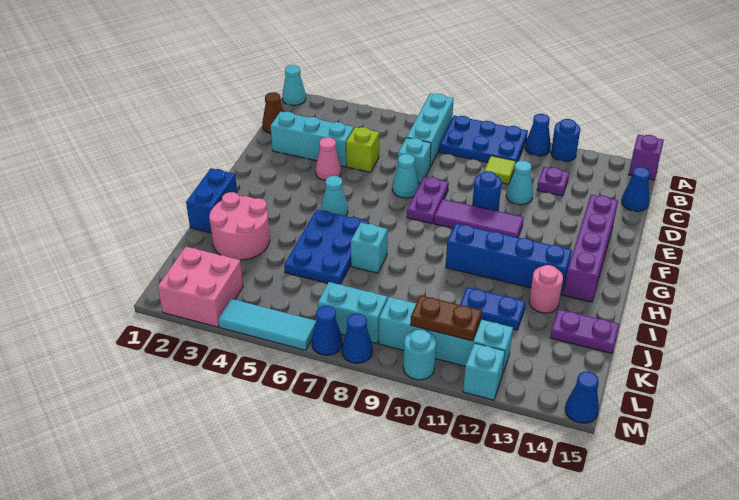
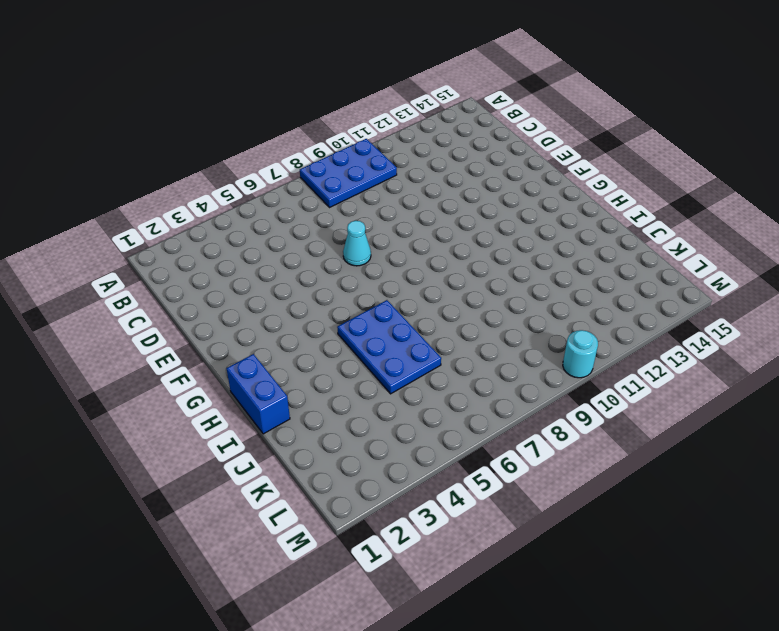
none -> cyan 1x1 cone [282,65,306,106]
none -> cyan 1x3 brick [407,94,454,167]
none -> blue 1x1 cone [525,114,551,156]
none -> blue 1x1 round brick [551,119,580,161]

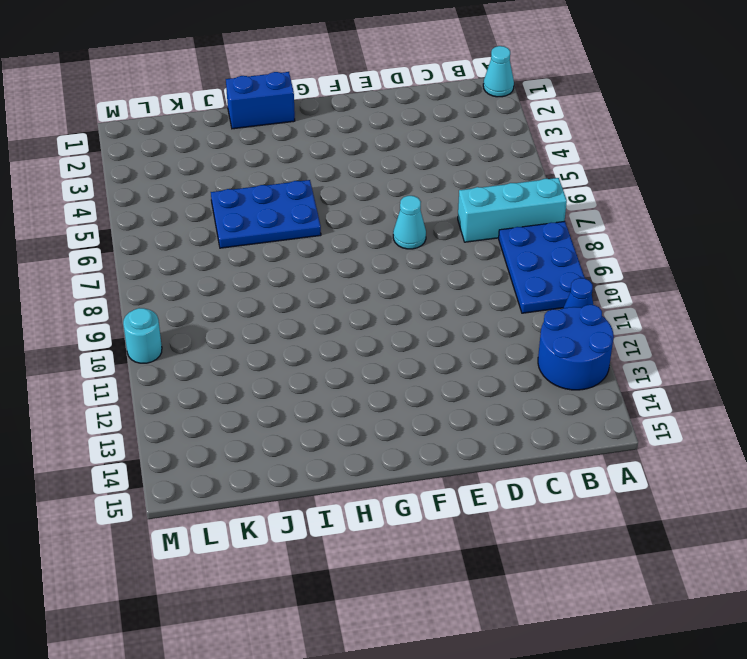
blue 2x2 round brick [538,305,614,390] -> blue 1x1 round brick [551,119,580,161]
none -> purple 1x1 brick [629,135,664,180]
none -> brown 1x1 cone [262,92,284,134]
none -> lime 1x1 tile [484,156,516,184]
none -> purple 1x1 plate [537,167,569,196]

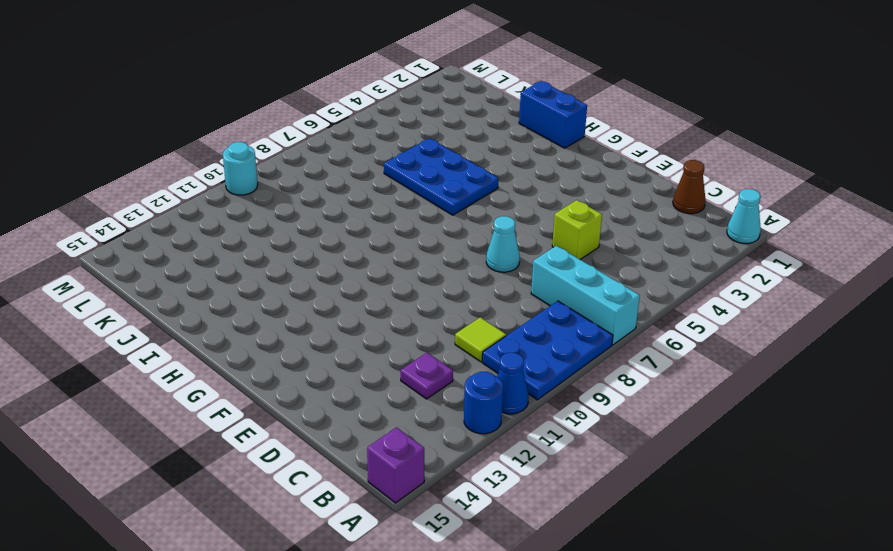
none -> blue 1x1 cone [622,167,650,211]
none -> cyan 1x3 brick [271,112,354,167]
none -> cyan 1x1 brick [398,138,431,183]
none -> cyan 1x1 cone [506,161,533,205]

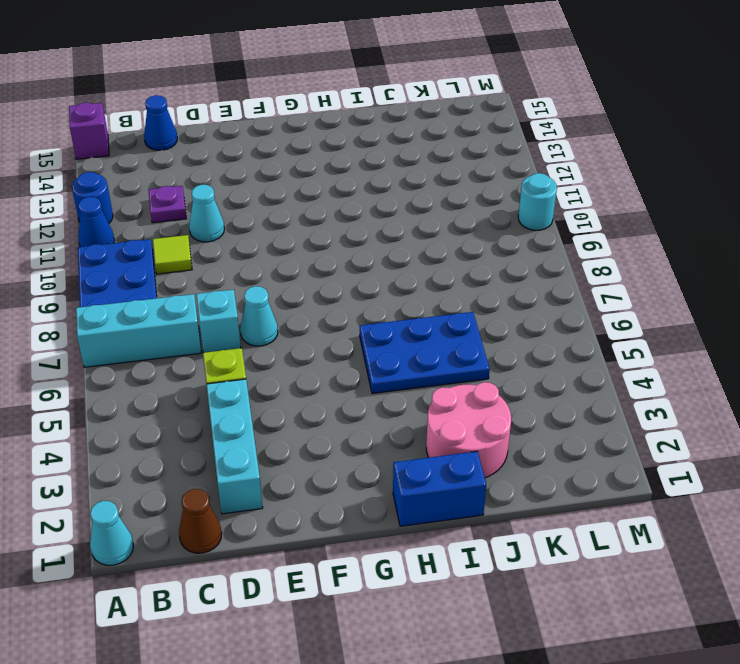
none -> pink 1x1 cone [315,137,341,180]
none -> purple 1x2 plate [407,177,449,224]
none -> blue 1x1 round brick [472,171,502,211]
none -> purple 1x4 brick [563,195,618,302]

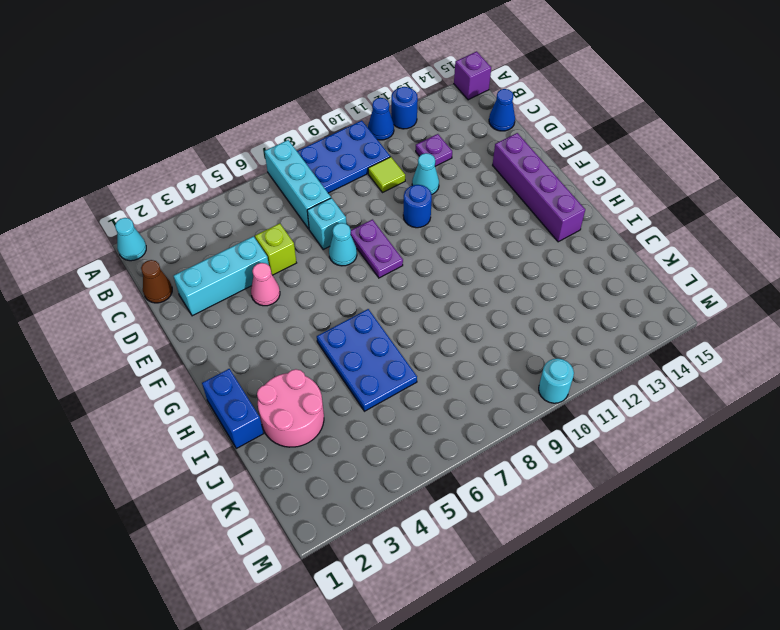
none -> purple 1x3 tile [434,199,524,237]
none -> cyan 1x1 cone [321,176,348,216]
none -> blue 1x4 brick [446,223,572,295]
none -> cyan 1x1 brick [351,223,388,273]

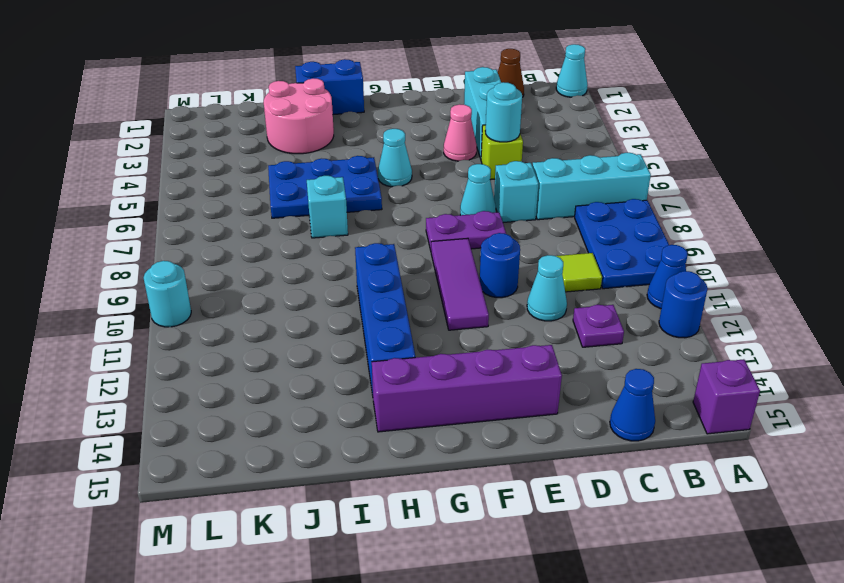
cyan 1x1 round brick [485,82,522,142] -> none
none -> pink 1x1 round brick [529,265,563,313]
none -> blue 1x2 plate [460,287,526,330]
none -> purple 1x2 plate [550,309,619,353]
none -> pink 2x2 brick [158,247,243,327]

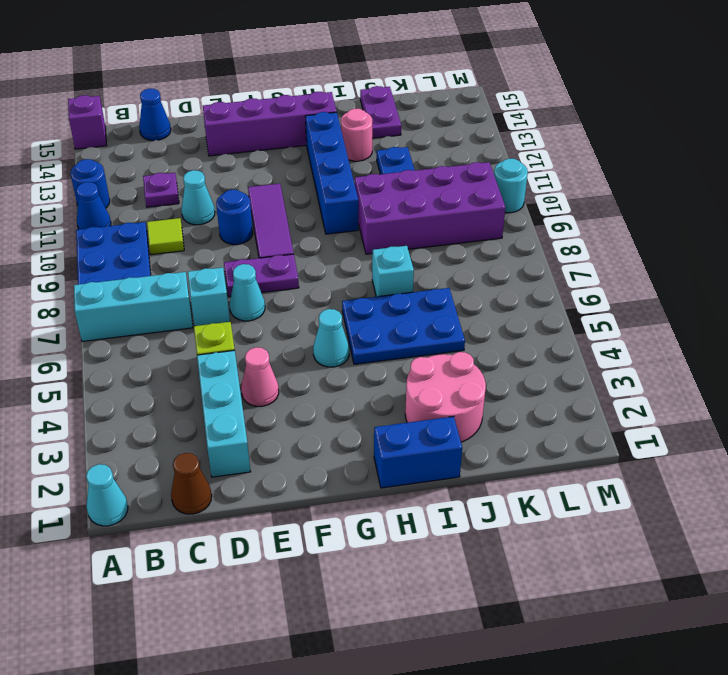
purple 2x4 brick [355,162,506,254] -> cyan 1x4 brick [379,297,513,375]
none -> pink 2x2 brick [158,247,243,327]
none -> cyan 1x2 brick [318,282,387,343]
none -> cyan 1x3 tile [218,299,316,350]
none -> blue 1x1 cone [312,306,342,355]

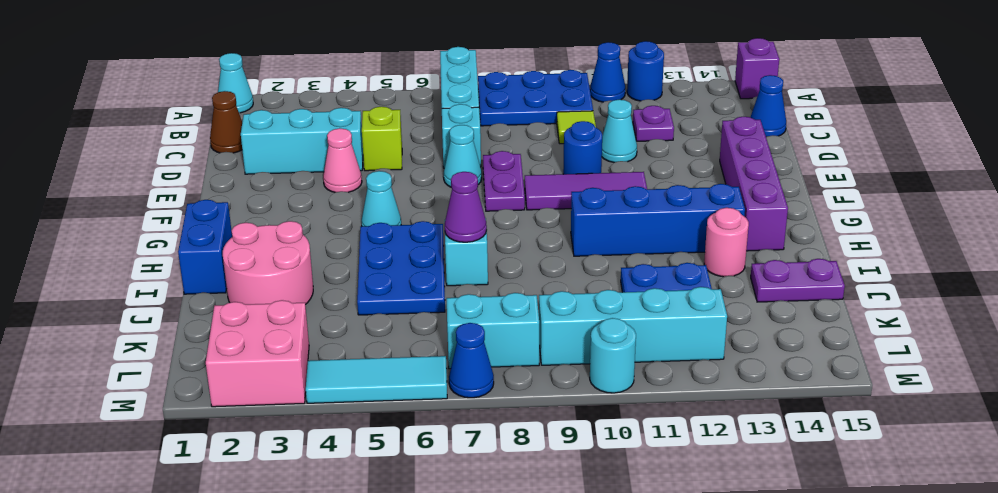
purple 1x1 cone [445,172,487,242] -> none
none -> blue 1x1 cone [342,314,373,363]
none -> cyan 1x1 brick [463,343,505,400]
none -> blue 1x1 cone [565,372,599,423]
none -> brown 1x2 plate [410,295,482,341]

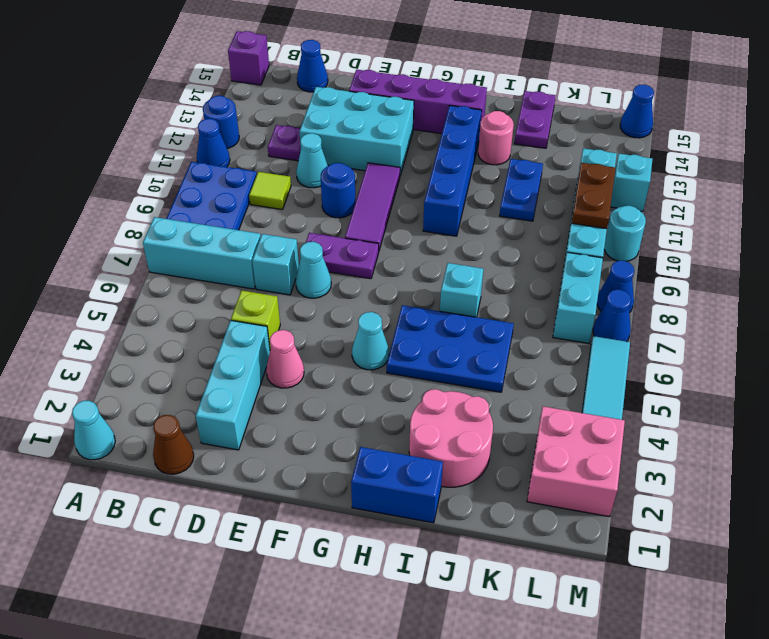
cyan 2x3 brick [300,87,414,175] -> none

